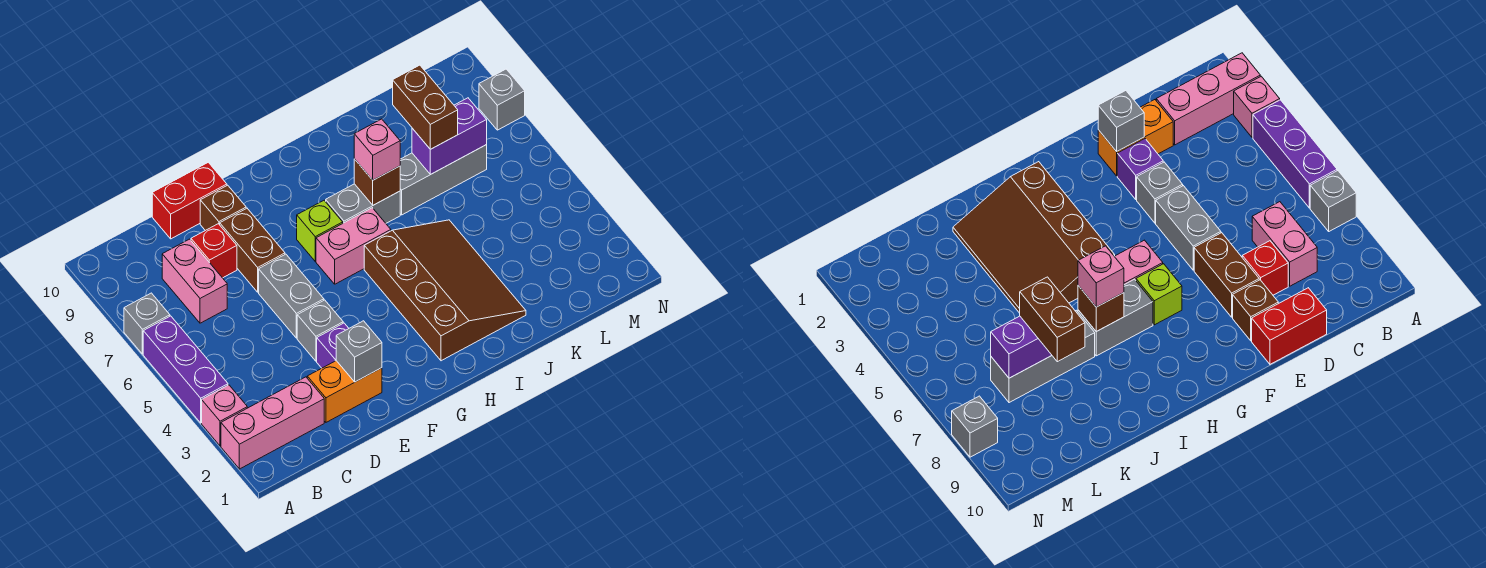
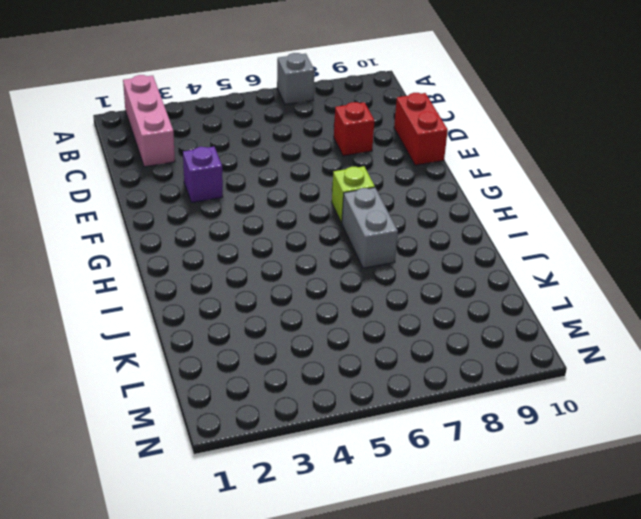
none -> pink 1x1 brick [202,385,247,446]
none -> purple 1x3 brick [143,316,228,423]
none -> pink 1x2 brick [162,239,227,323]

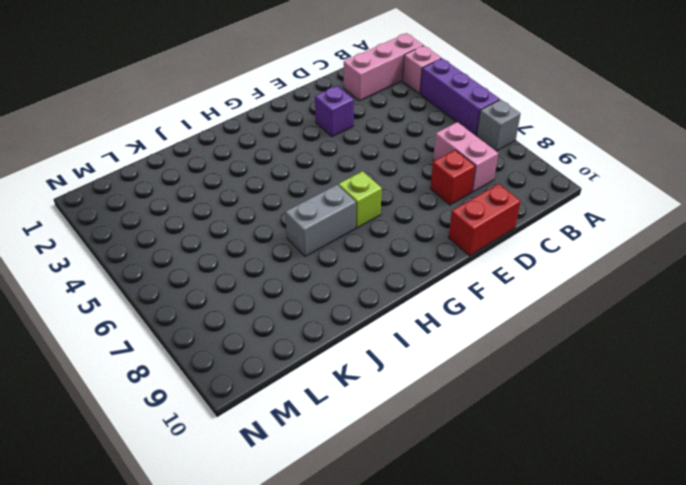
none -> orange 1x2 brick [307,361,382,422]
none -> grey 1x1 brick [297,300,343,361]
none -> grey 1x2 brick [259,254,324,338]

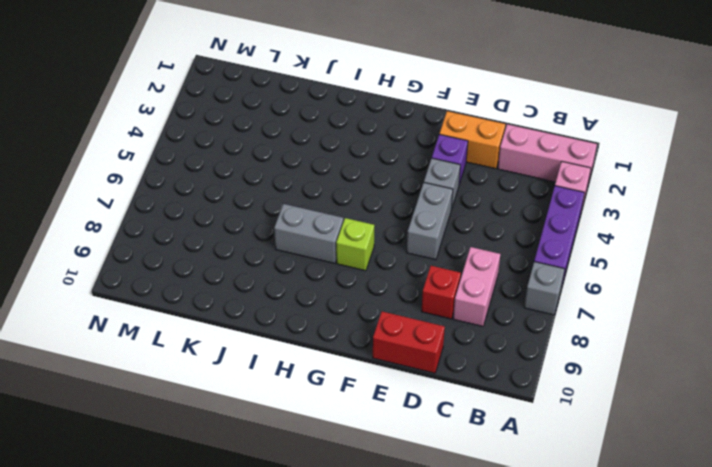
none -> brown 1x2 brick [220,208,285,292]
none -> brown 1x1 brick [200,185,246,231]
none -> pink 1x2 brick [316,208,391,284]

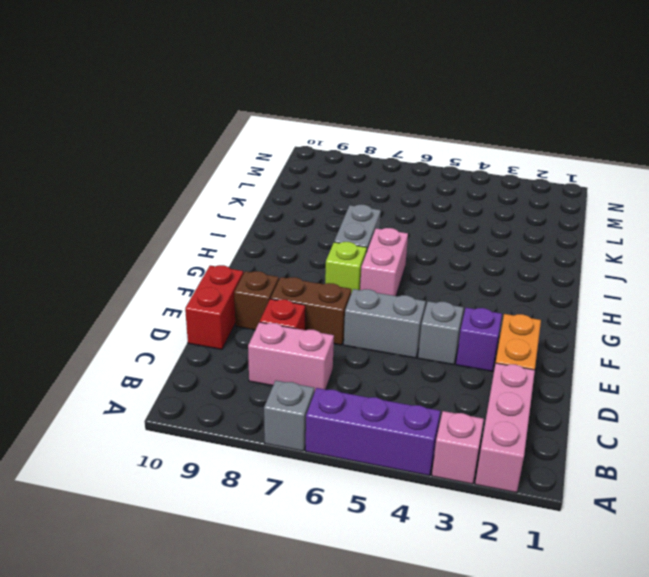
none -> brown 3x4 slope [364,220,526,361]
none -> grey 1x3 brick [400,145,487,215]
none -> grey 1x1 brick [479,69,525,130]

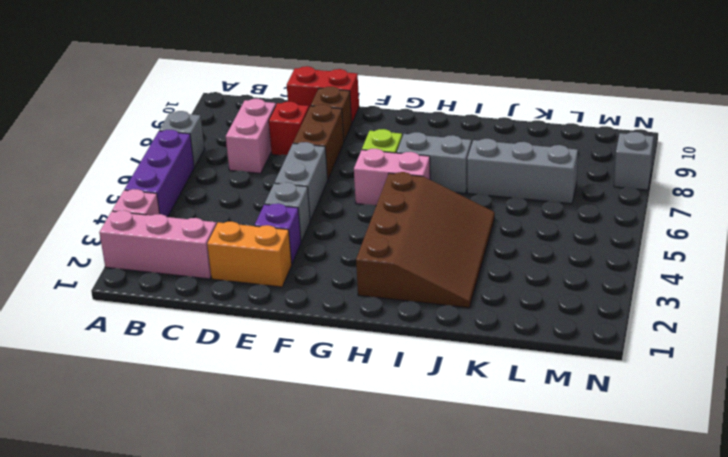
none -> grey 1x1 brick [336,321,382,382]
none -> brown 1x1 brick [354,159,400,205]
none -> purple 1x2 brick [412,98,487,175]

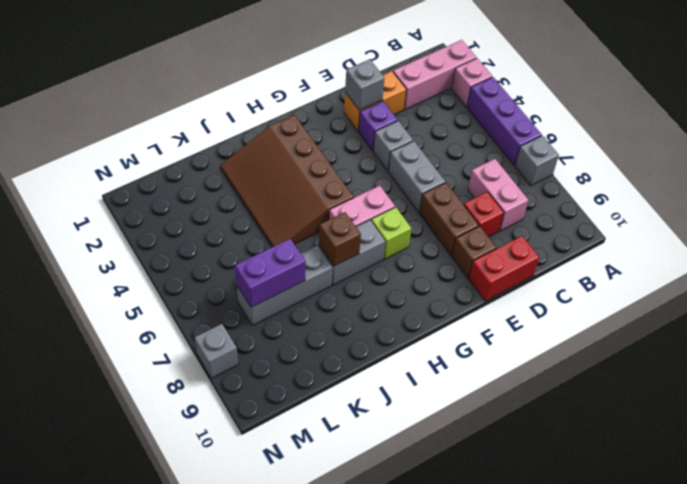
none -> pink 1x1 brick [354,119,400,180]
none -> brown 1x2 brick [393,65,458,149]

